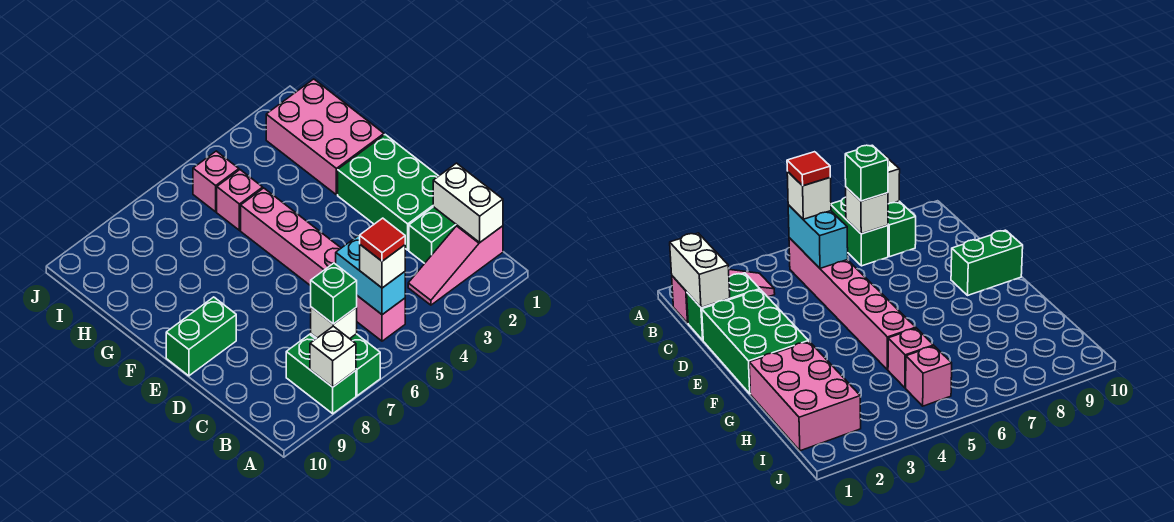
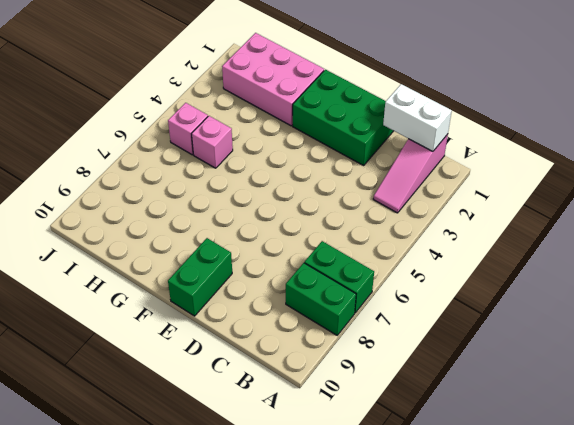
none -> pink 1x6 brick [241,188,405,341]
none -> green 1x2 brick [409,207,457,263]
none -> white 1x1 brick [310,326,356,387]

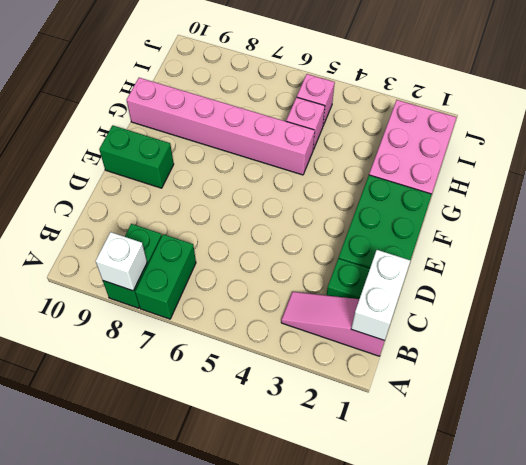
pink 1x6 brick [127,78,315,175] -> pink 1x6 brick turned to [241,188,405,341]
none -> cyan 1x2 brick [336,235,405,315]
none -> white 1x1 brick [311,307,357,339]
none -> white 1x1 brick [360,245,405,288]

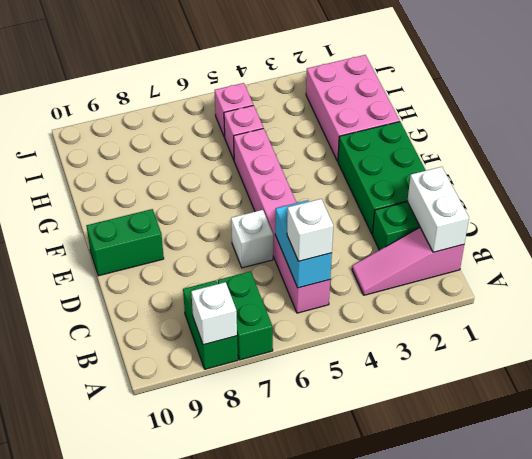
white 1x1 brick [231,210,273,268] -> white 1x1 brick moved to [311,307,357,339]
none -> green 1x1 brick [311,263,357,324]
none -> red 1x1 tile [360,218,405,261]

